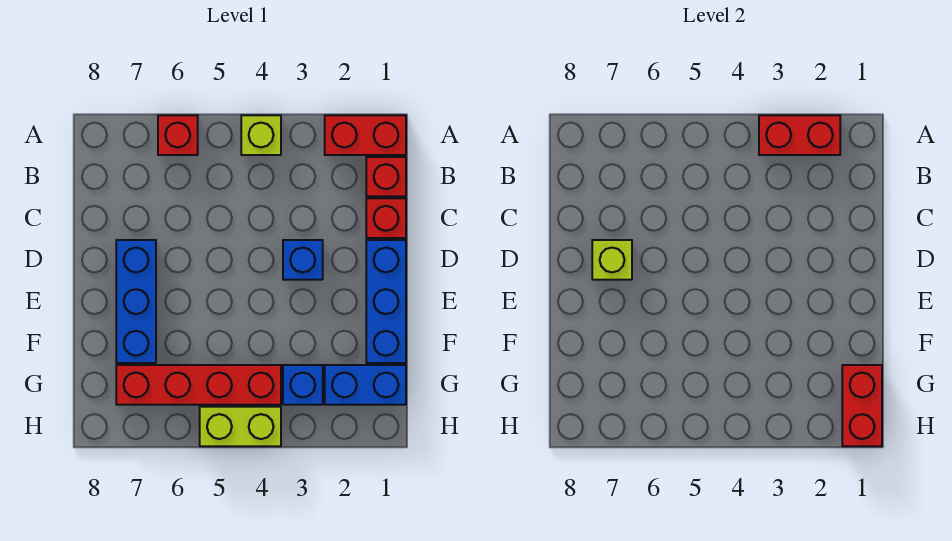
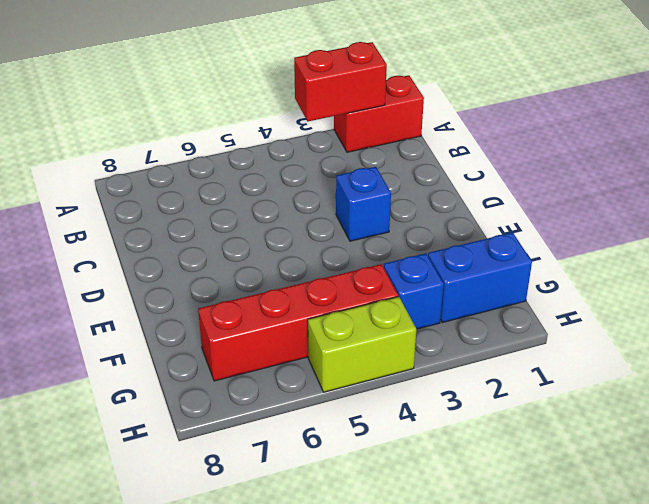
none -> lime 1x1 brick [241,115,281,155]
none -> red 1x1 brick [158,115,198,155]
none -> red 1x1 brick [366,157,406,196]

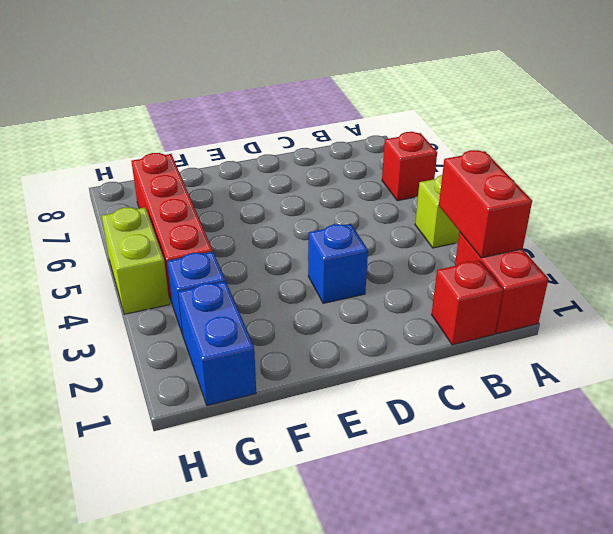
none -> red 1x1 brick [366,198,406,238]
none -> blue 1x3 brick [366,240,406,363]
none -> blue 1x3 brick [116,240,156,363]

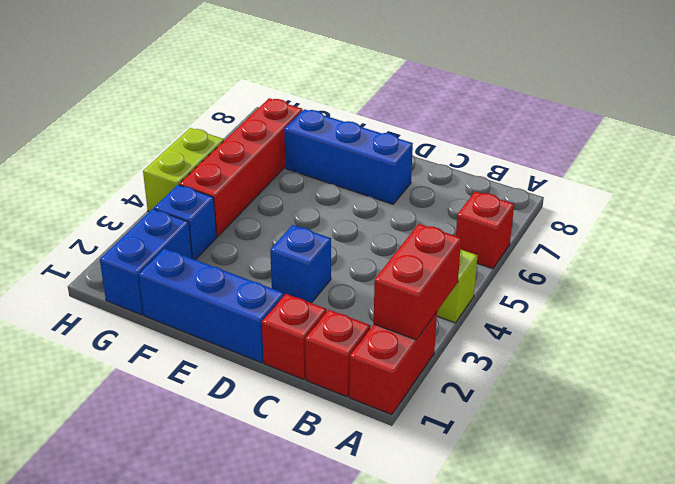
none -> lime 1x1 brick [592,240,632,280]
none -> red 1x2 brick [842,365,882,446]

